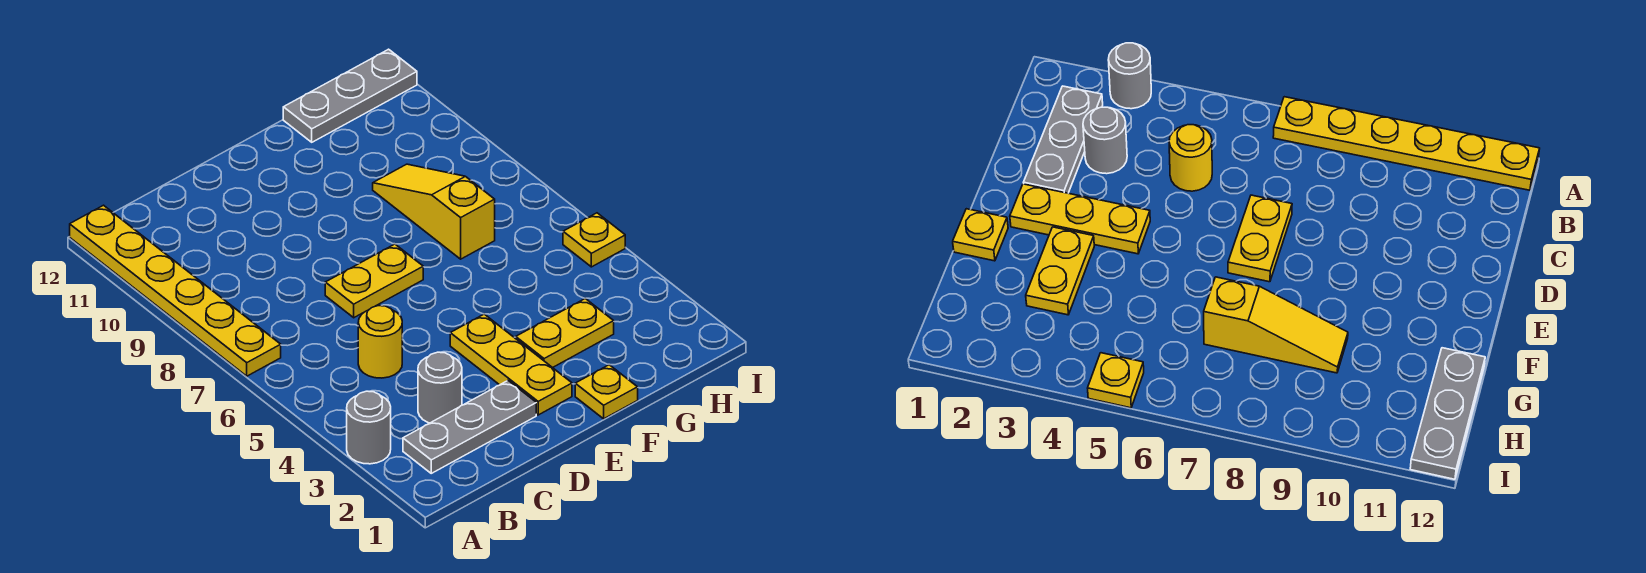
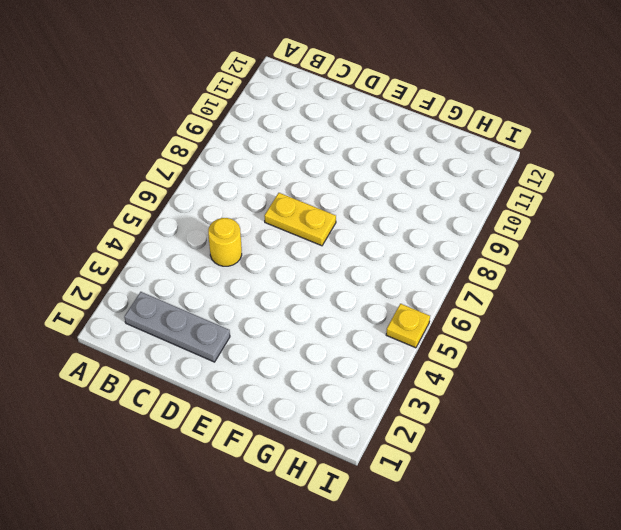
none -> grey 1x1 round brick [347,391,391,464]
none -> yellow 1x6 plate [70,205,281,376]
none -> grey 1x1 round brick [418,352,462,423]

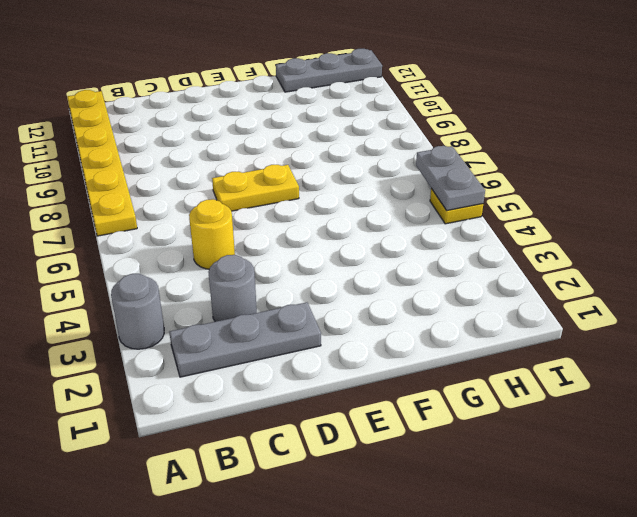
grey 1x2 plate [416,146,485,210] -> none
none -> yellow 1x3 plate [450,314,572,415]
none -> yellow 1x1 plate [575,365,638,419]
none -> yellow 1x2 plate [516,298,614,368]

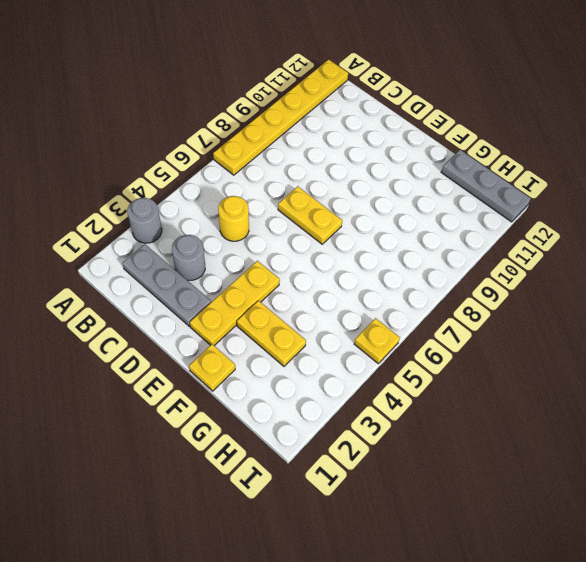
none -> yellow 1x3 slope [373,164,495,259]

